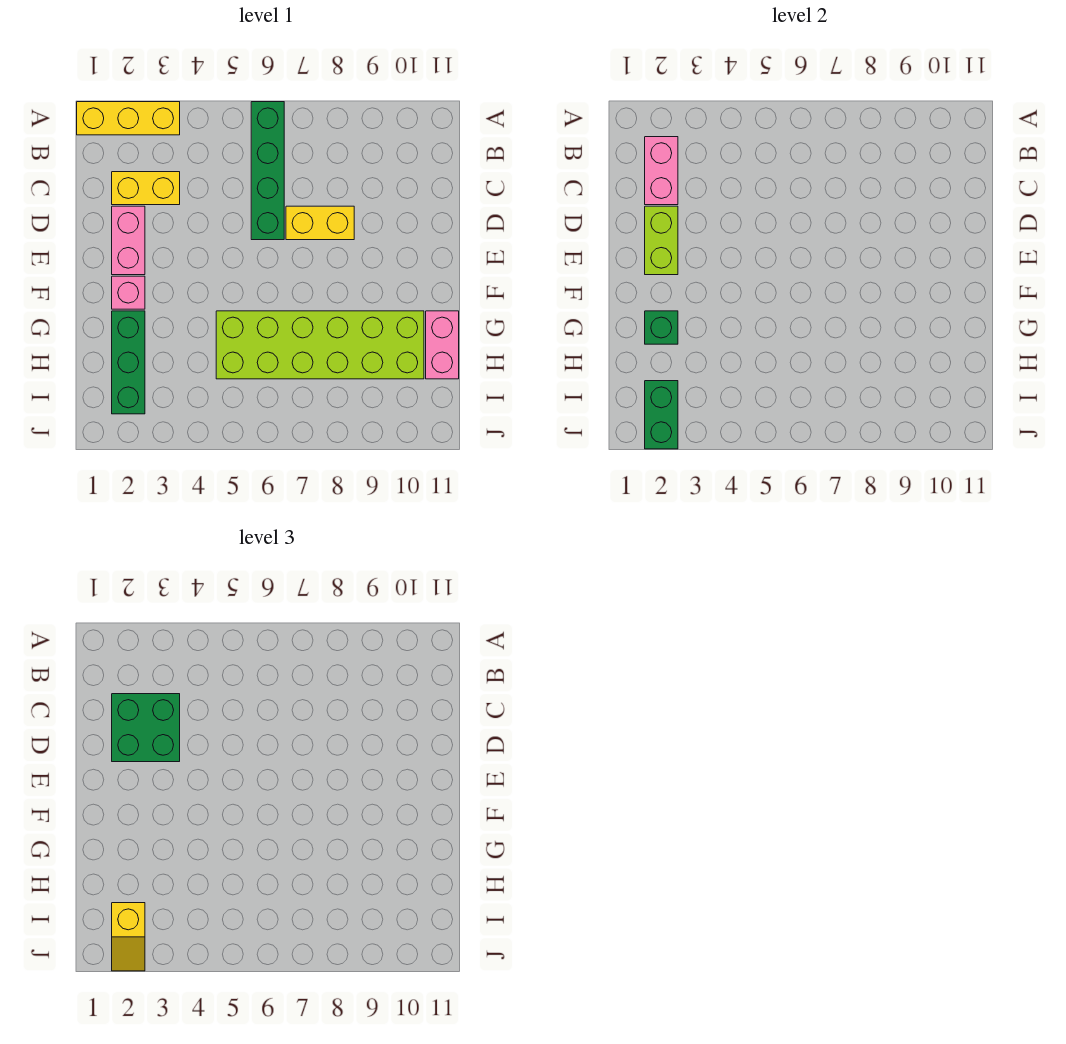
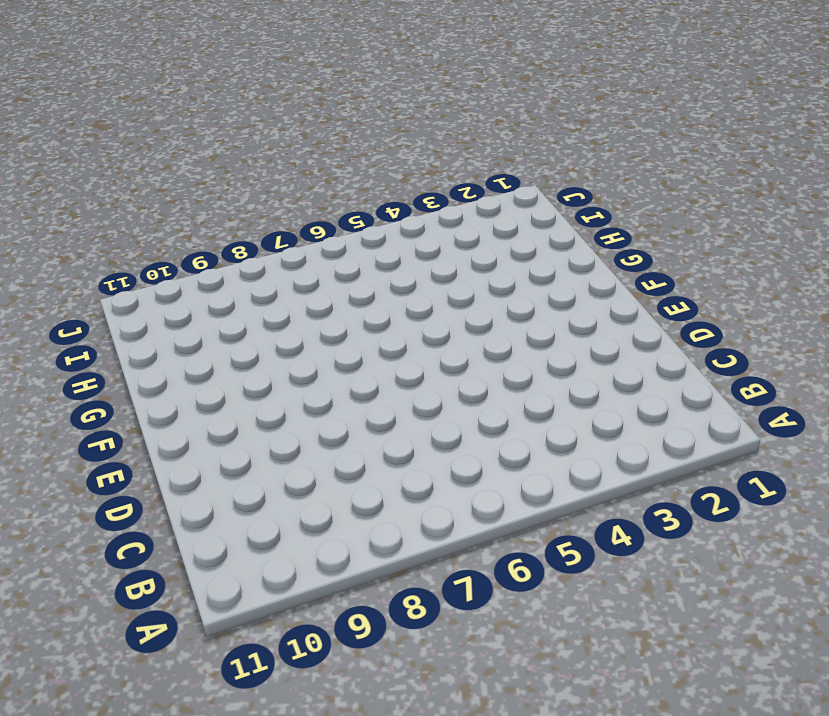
none -> yellow 1x3 brick [77,102,180,135]
none -> green 1x4 brick [251,102,284,240]
none -> yellow 1x2 brick [112,172,180,205]

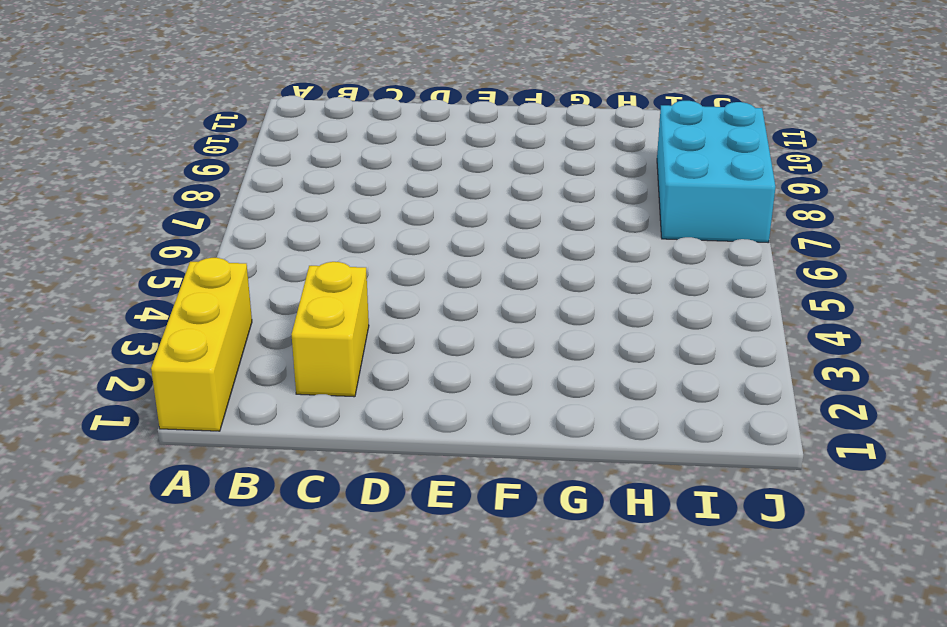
cyan 2x3 brick [657,101,776,243] -> none
none -> green 1x4 brick [251,102,284,240]
none -> pink 1x2 brick [112,206,145,275]
none -> yellow 1x2 brick [286,206,354,240]

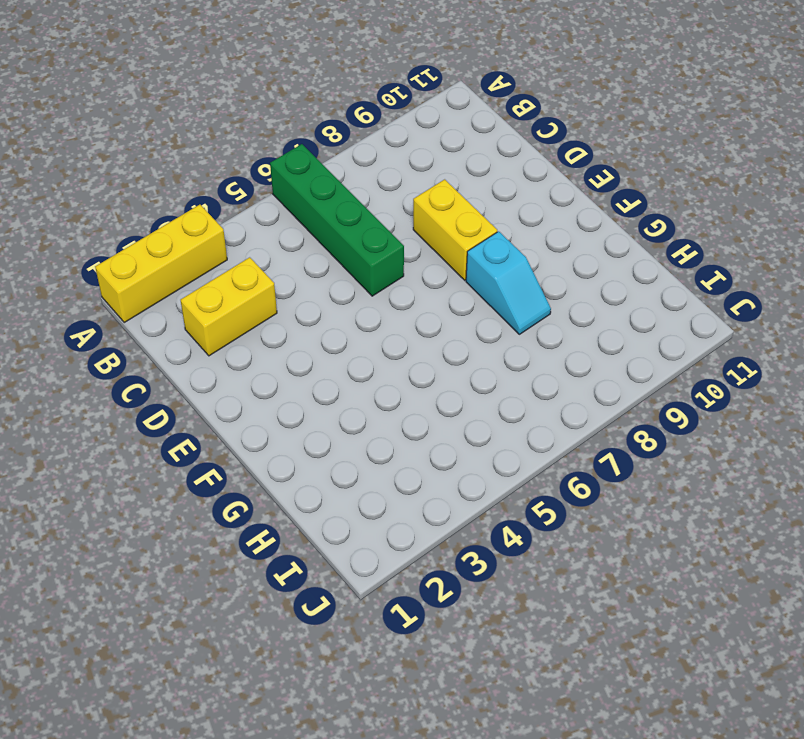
yellow 1x2 brick [413,179,497,280] -> yellow 1x2 brick turned to [286,206,354,240]
cyan 1x2 slope [466,231,551,334] -> lime 2x6 brick [216,311,424,379]
none -> pink 1x2 brick [112,206,145,275]
none -> pink 1x1 brick [112,276,145,309]
none -> green 1x3 brick [112,311,145,414]

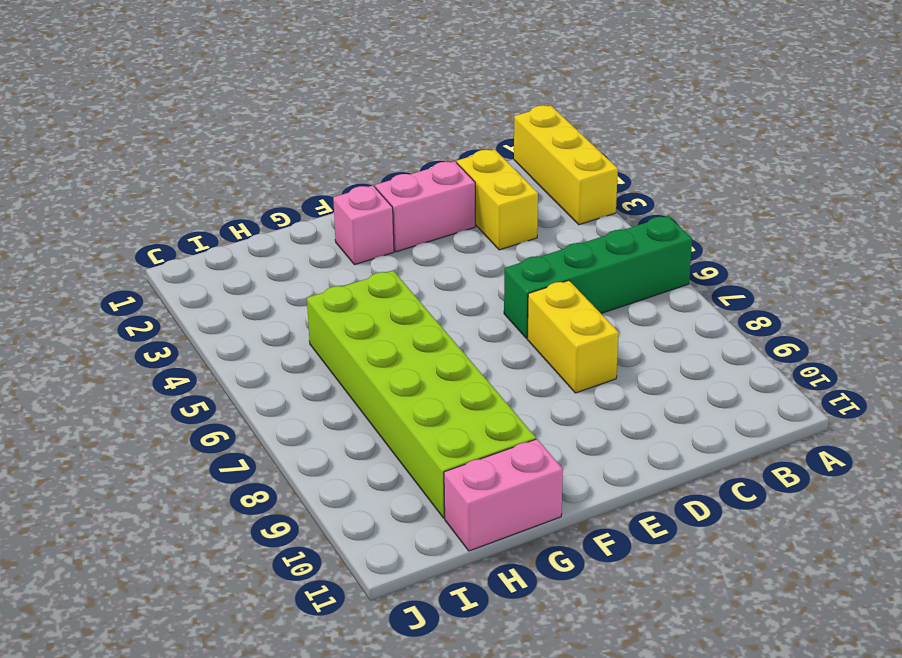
none -> green 1x3 brick [112,311,145,414]
none -> pink 1x2 brick [645,137,678,205]
none -> lime 1x2 brick [645,206,678,275]

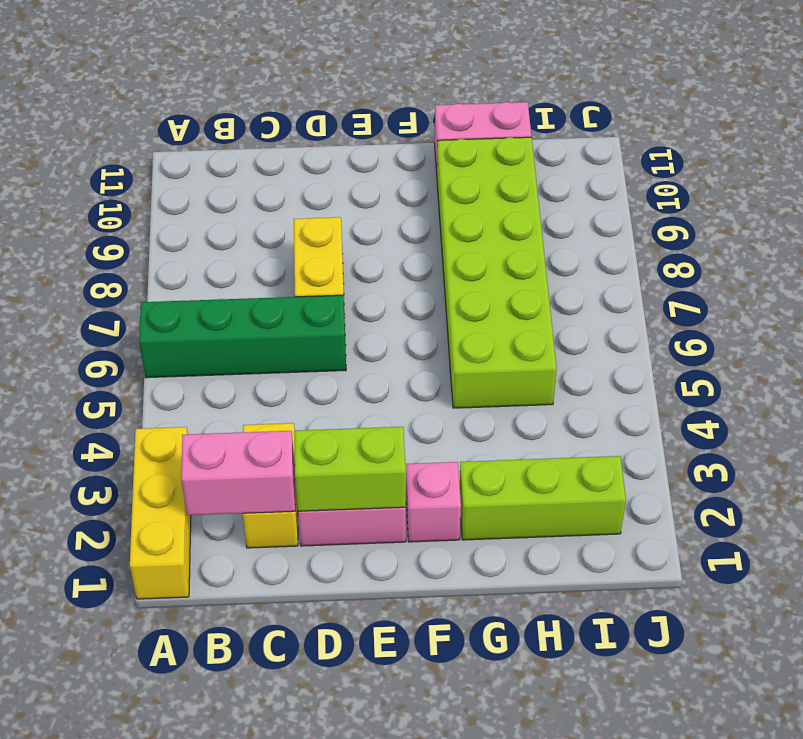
lime 1x3 brick [460,456,626,540] -> green 1x3 brick [112,311,145,414]
none -> green 1x1 brick [645,311,678,344]
none -> green 1x2 brick [645,381,678,449]
none -> green 2x2 brick [112,694,180,762]

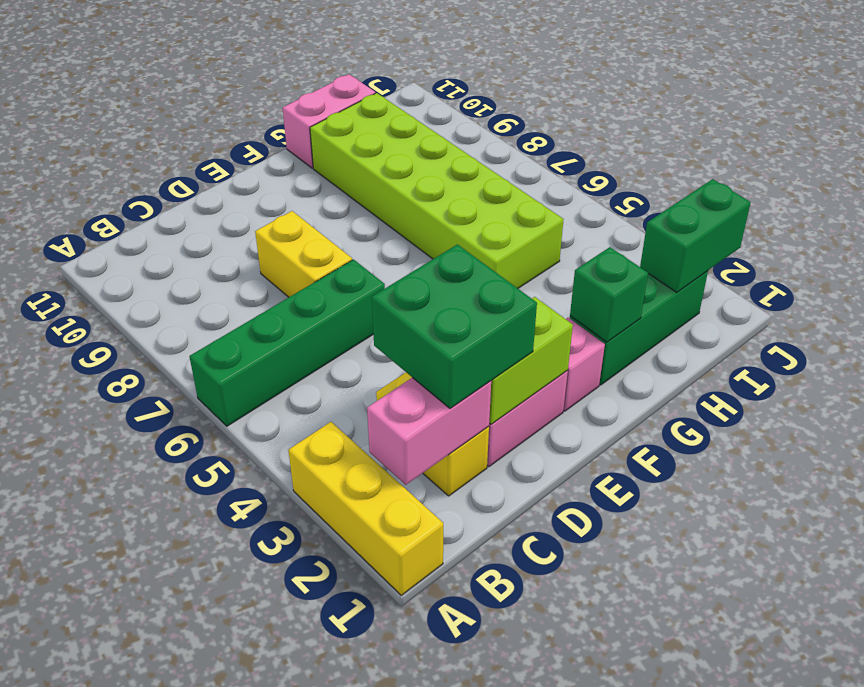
none -> yellow 1x2 slope [112,903,145,971]

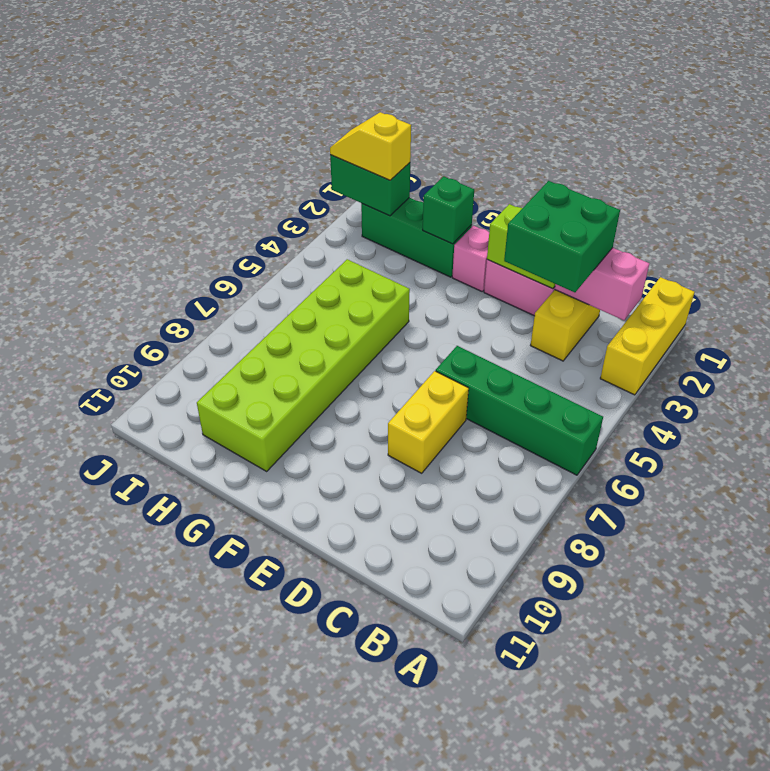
none -> pink 1x2 brick [426,311,459,379]

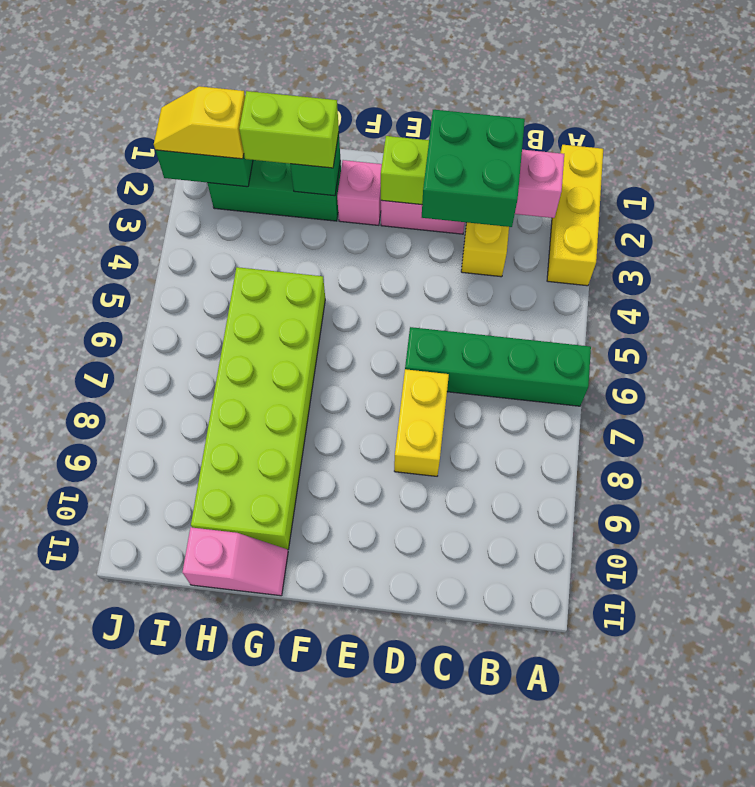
lime 1x2 brick [239,91,339,168] -> none
pink 1x2 slope [182,527,288,596] -> pink 1x2 brick [426,311,459,379]

